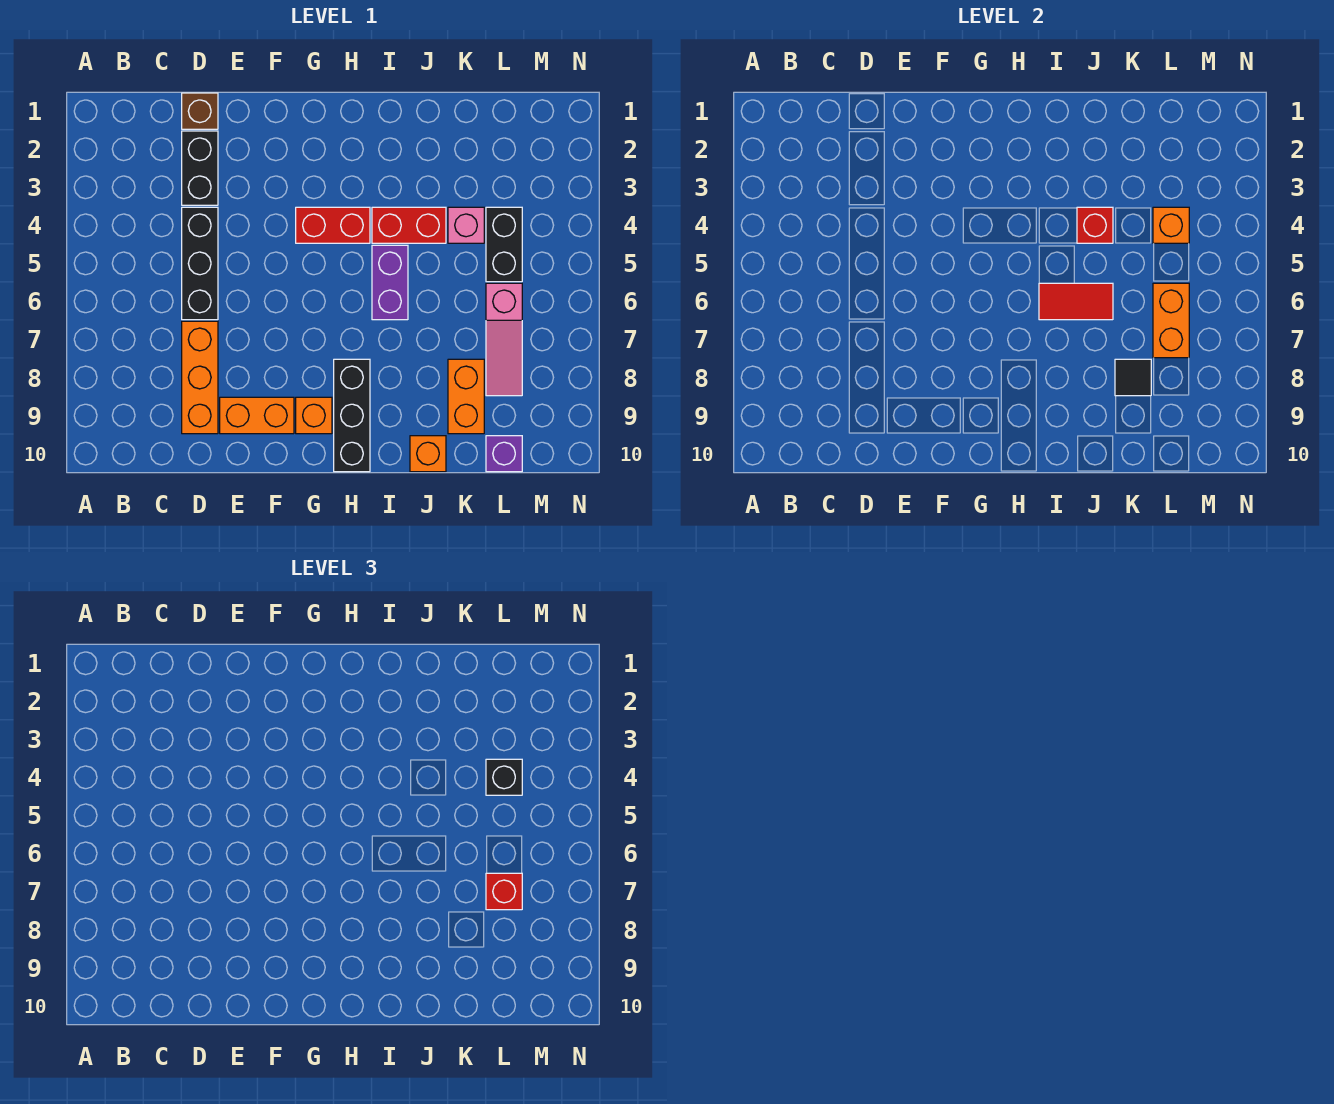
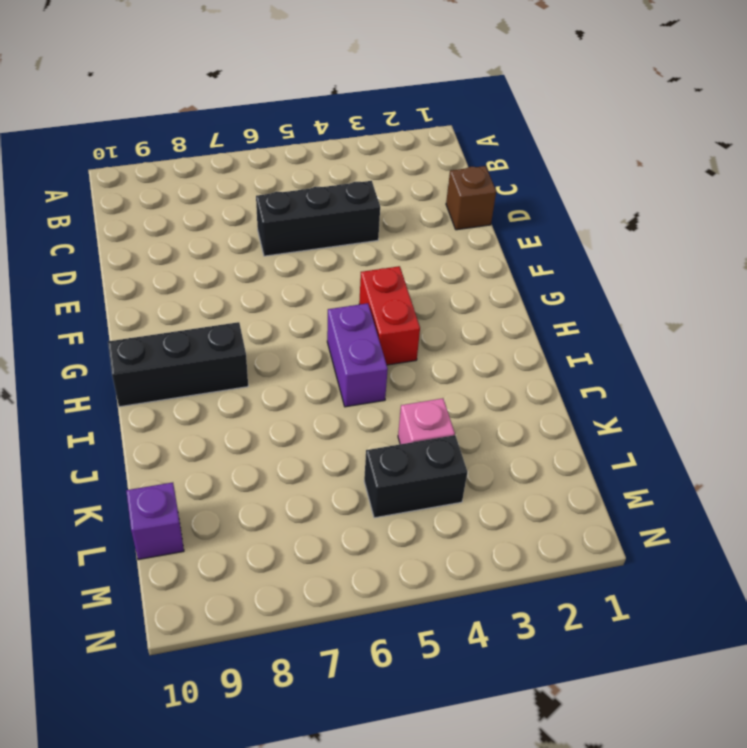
purple 1x2 brick [327,303,388,407] -> purple 1x2 brick turned to [372,245,408,320]
none -> black 1x2 brick [182,131,218,205]
none -> orange 1x3 brick [182,321,218,434]
none -> orange 1x2 brick [220,397,294,434]

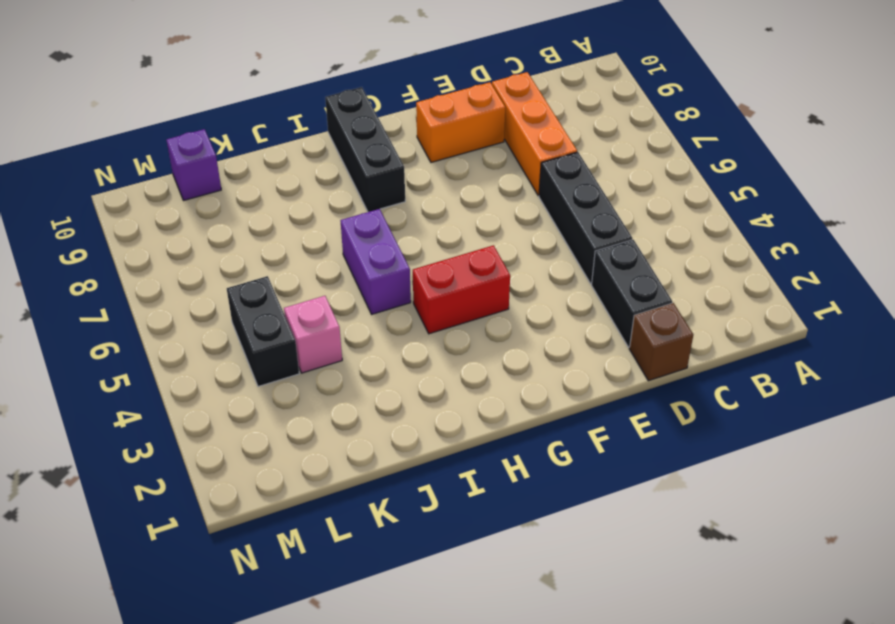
none -> orange 1x1 brick [296,397,332,434]
none -> red 1x2 brick [372,207,446,243]
none -> orange 1x1 brick [410,436,446,472]

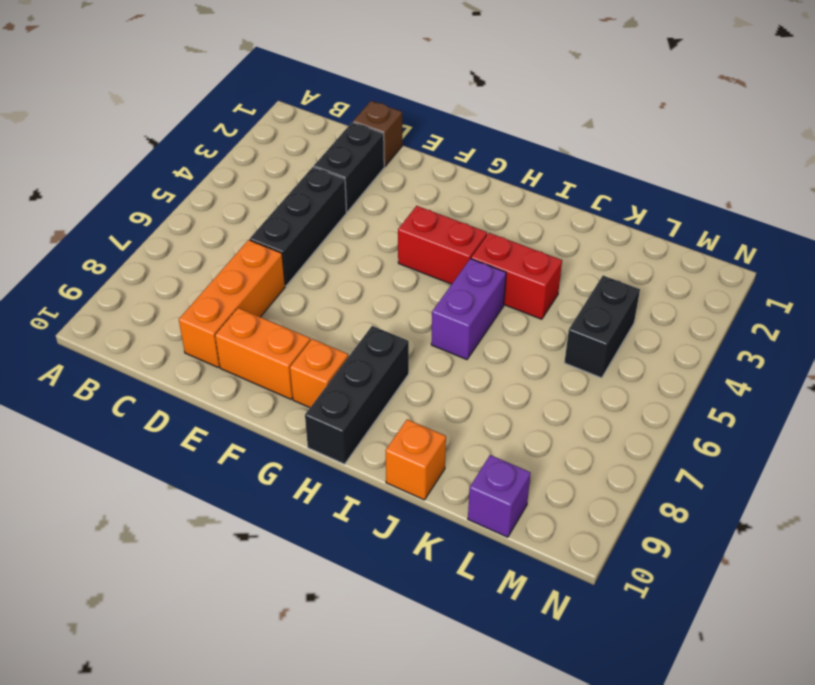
none -> pink 1x1 brick [448,207,484,243]
none -> orange 1x2 brick [448,359,484,434]
none -> pink 1x3 slope [486,283,522,396]

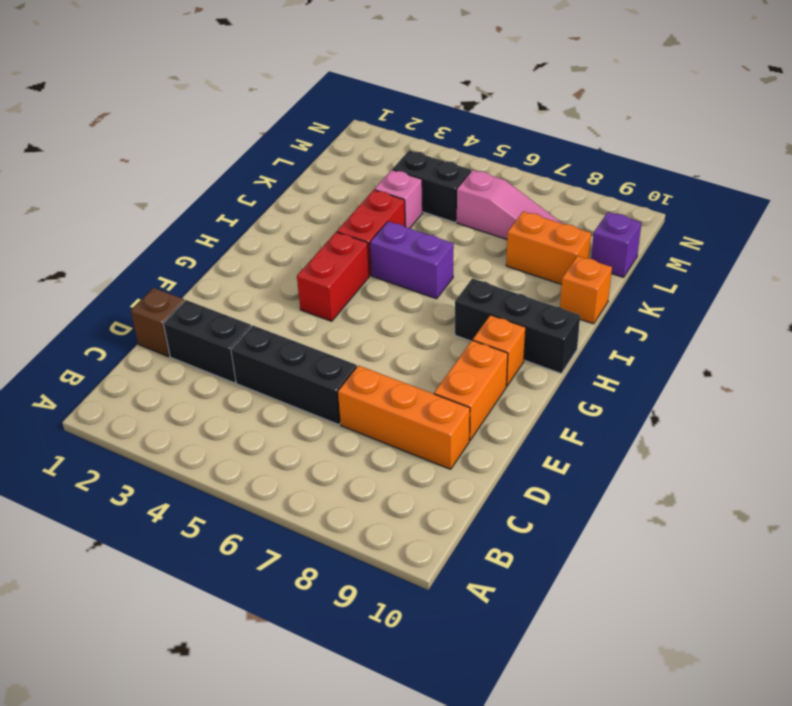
none -> red 1x2 tile [1039,283,1113,320]
none -> red 1x1 brick [1077,207,1113,243]
none -> black 1x1 tile [1115,359,1151,396]

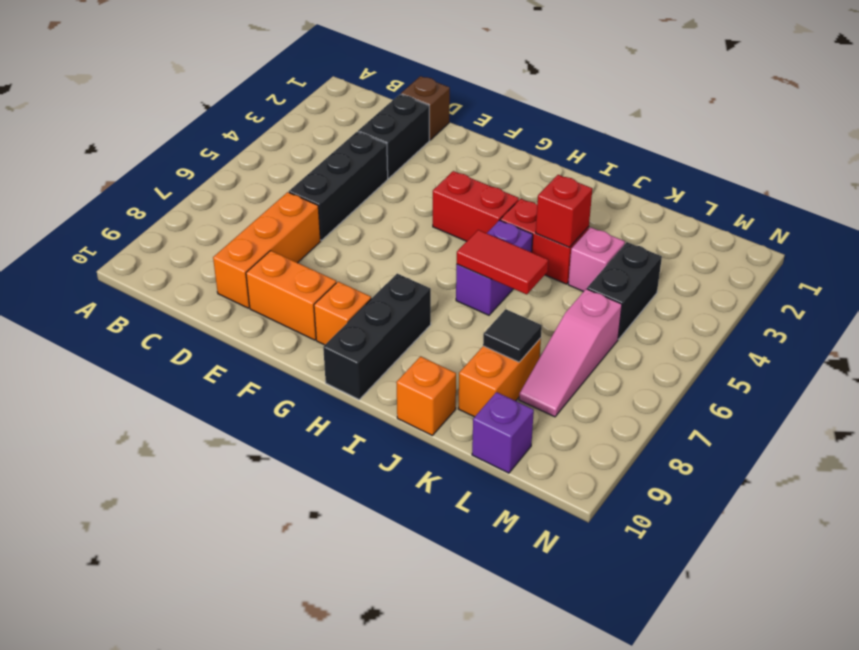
none -> orange 1x1 brick [1153,207,1189,243]
none -> orange 1x2 brick [1153,283,1189,358]
none -> black 1x1 brick [486,759,522,795]

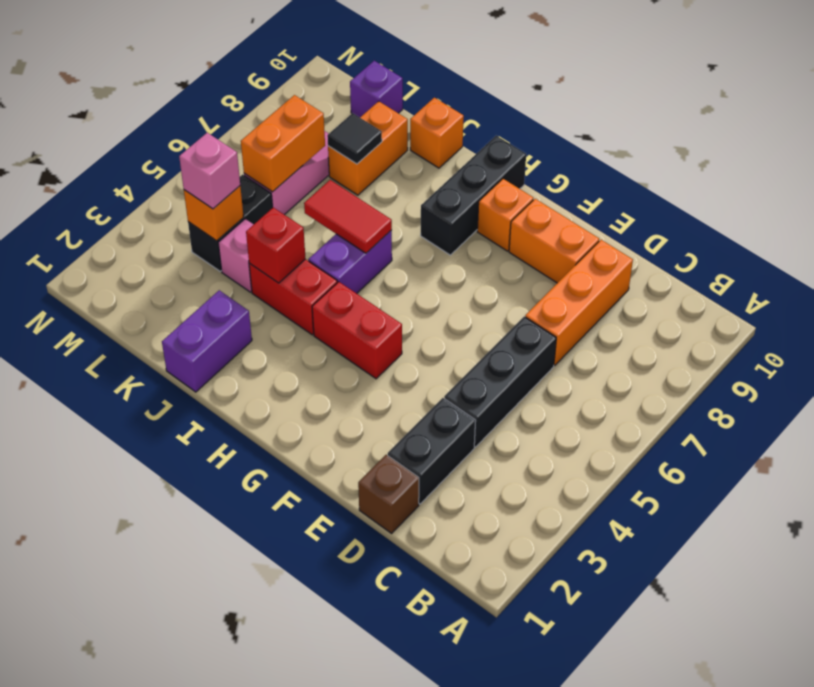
purple 1x2 brick [162,290,252,392] -> none
pink 1x1 brick [179,133,240,209] -> black 1x1 brick [486,759,522,795]
none -> red 1x1 brick [486,873,522,910]

